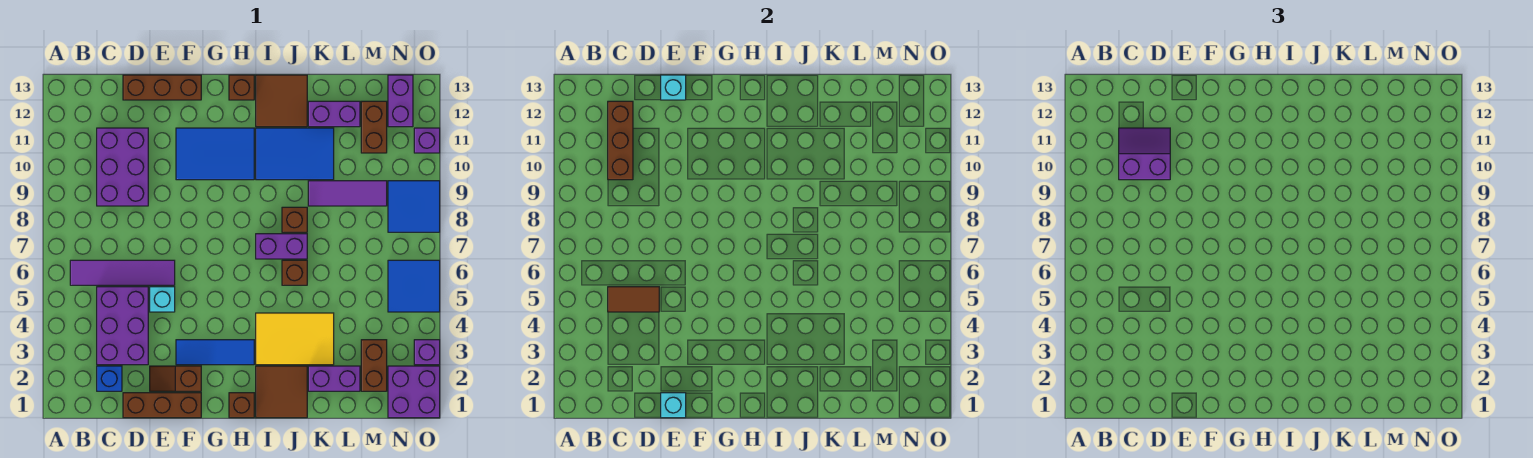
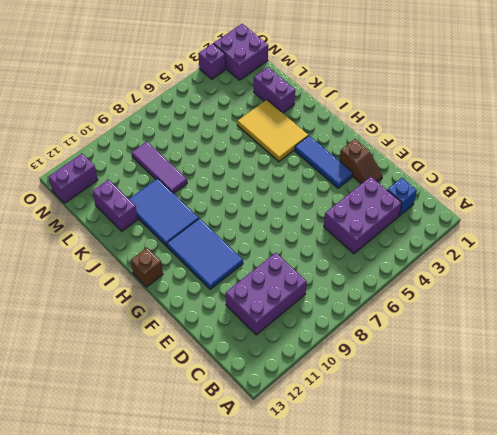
none -> purple 1x4 tile [70,260,175,285]
none -> brown 1x3 brick [123,393,201,418]
none -> brown 1x3 brick [123,75,201,100]
none -> cyan 1x1 brick [150,287,175,312]

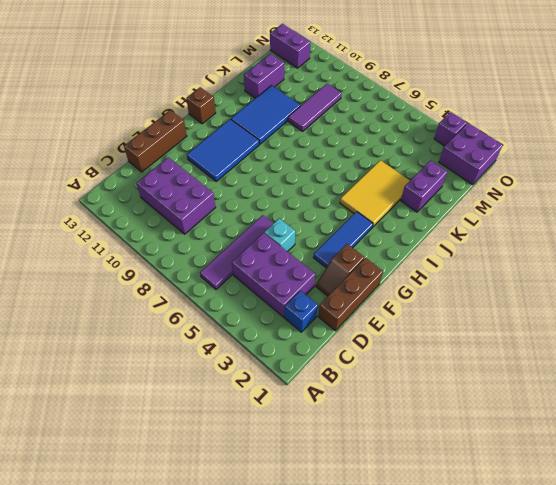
none -> brown 1x1 brick [229,393,254,418]
none -> brown 2x2 tile [256,366,307,418]
none -> purple 1x2 brick [256,234,307,259]
none -> brown 2x2 tile [256,75,307,127]

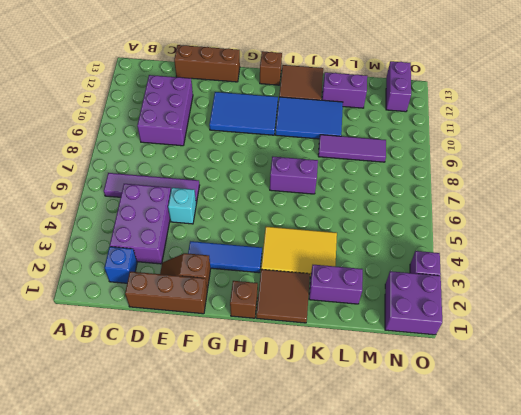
none -> brown 1x1 brick [282,260,307,285]
none -> brown 1x1 brick [282,207,307,232]
none -> brown 1x2 brick [361,340,387,391]
none -> brown 1x2 brick [361,101,387,153]

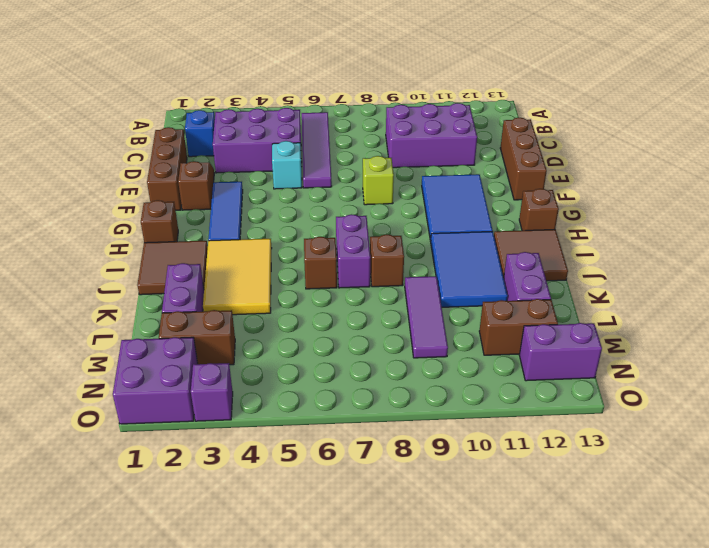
lime 1x1 brick [363,156,394,205] -> none
none -> blue 2x2 tile [388,260,440,312]
none -> blue 2x2 tile [388,181,440,232]
none -> purple 1x1 brick [414,128,440,153]
none -> brown 1x2 tile [608,287,659,312]

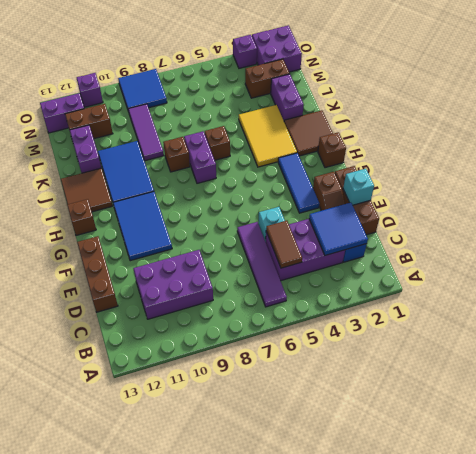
blue 2x2 tile [309,203,368,255] -> blue 2x2 tile moved to [388,260,440,312]
none -> brown 1x3 brick [608,101,633,180]
none -> cyan 1x1 brick [661,75,686,100]
none -> purple 2x2 slope [1119,128,1170,180]

